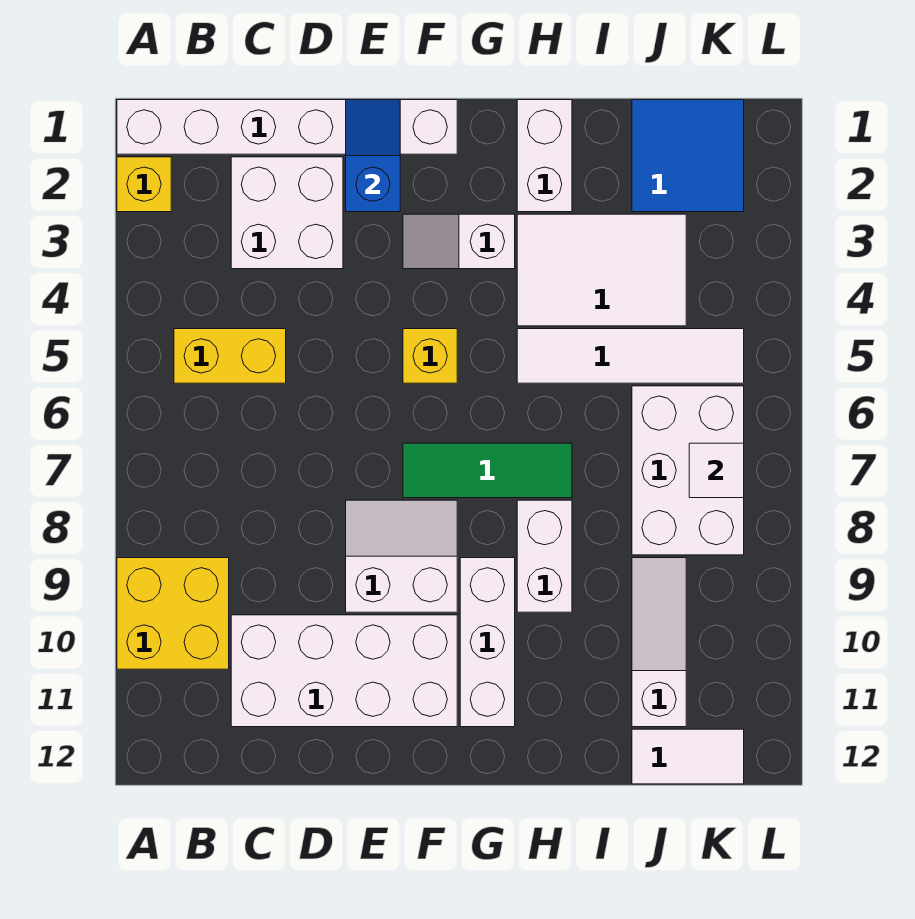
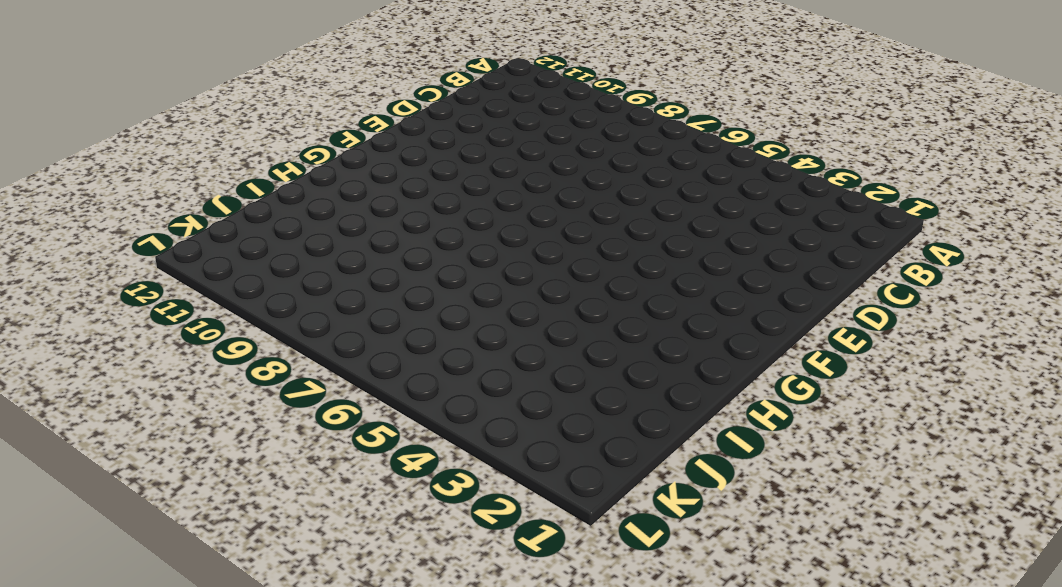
none -> white 1x6 brick [117,100,457,154]
none -> yellow 1x1 brick [117,157,171,212]
none -> yellow 2x2 brick [117,558,229,669]

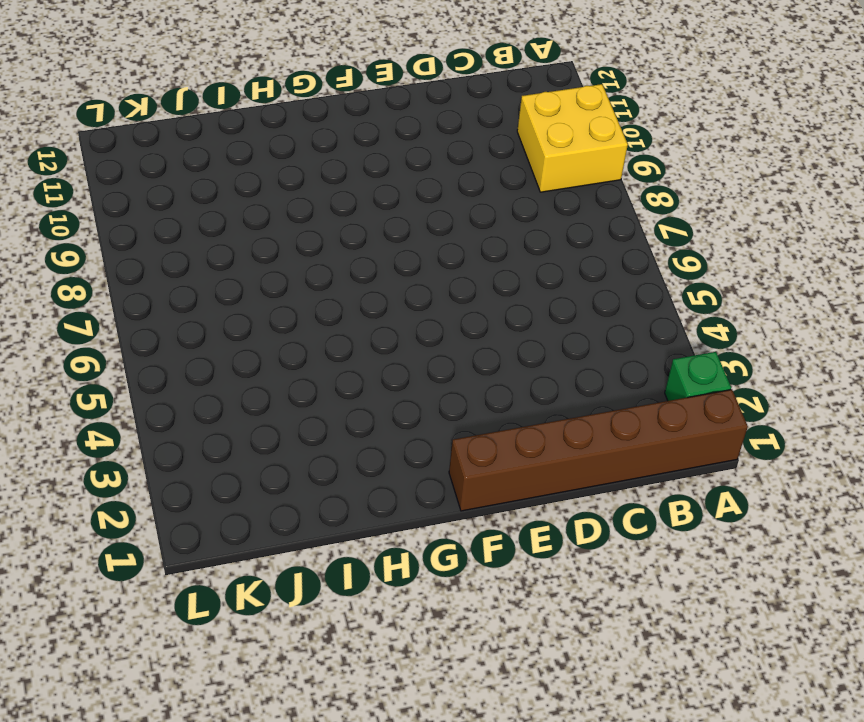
brown 1x6 brick [449,390,748,511] -> white 1x6 brick [117,100,457,154]
green 1x1 brick [665,352,731,401] -> yellow 1x1 brick [117,157,171,212]
none -> yellow 1x2 brick [174,329,286,383]
none -> white 2x2 brick [231,157,343,269]
none -> white 2x4 brick [231,615,457,727]

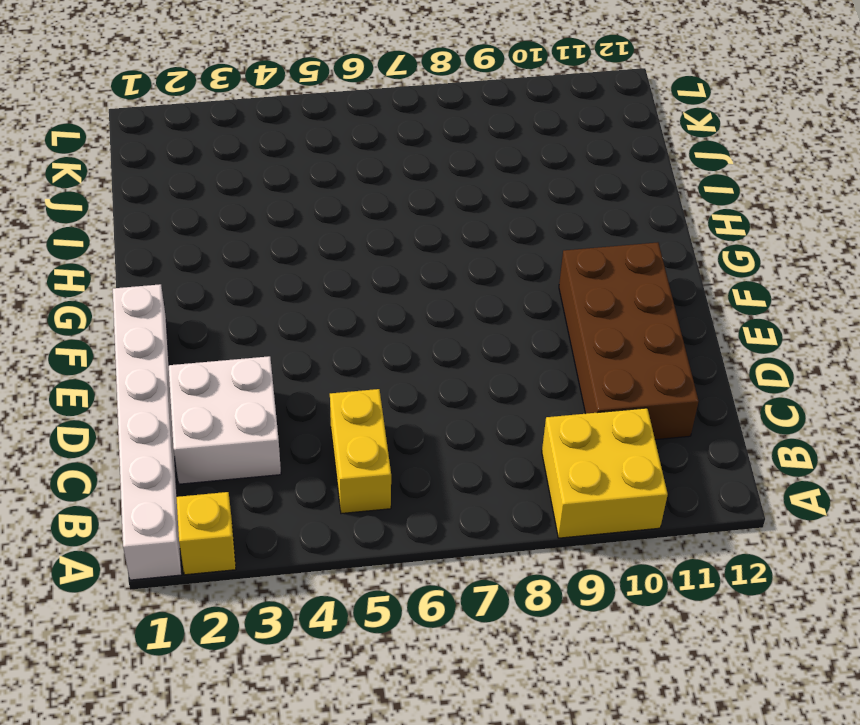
brown 2x4 brick [559,242,699,440] -> white 2x4 brick [231,615,457,727]
none -> white 2x2 slope [346,500,457,612]
none -> white 1x2 slope [403,214,515,269]
none -> yellow 1x1 brick [403,329,457,383]

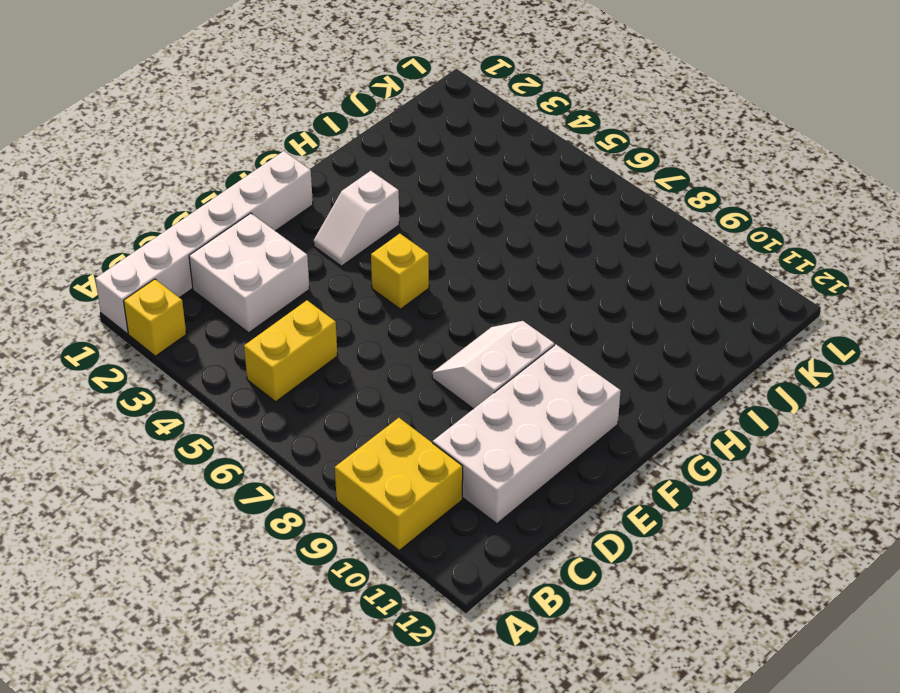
none -> green 1x3 tile [403,443,572,498]
none -> white 1x3 brick [460,558,515,727]
none -> white 1x2 brick [517,100,572,212]

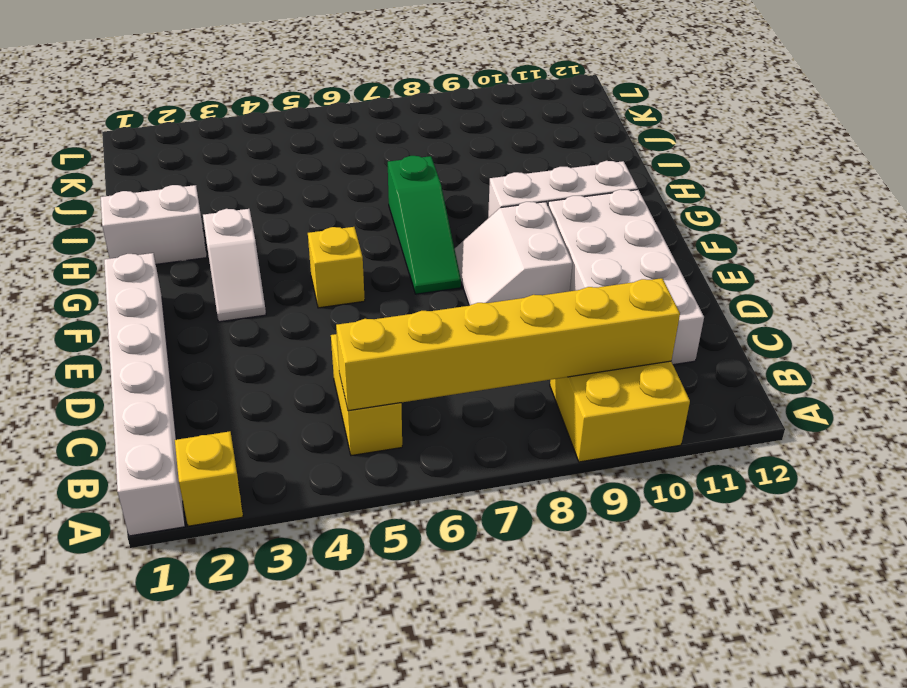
yellow 1x6 brick [336,278,680,411] -> none
green 1x3 slope [388,156,461,294] -> green 1x3 tile [403,443,572,498]
none -> white 2x2 brick [231,157,343,269]
none -> white 2x3 tile [517,214,686,326]
none -> white 1x4 tile [517,329,744,383]

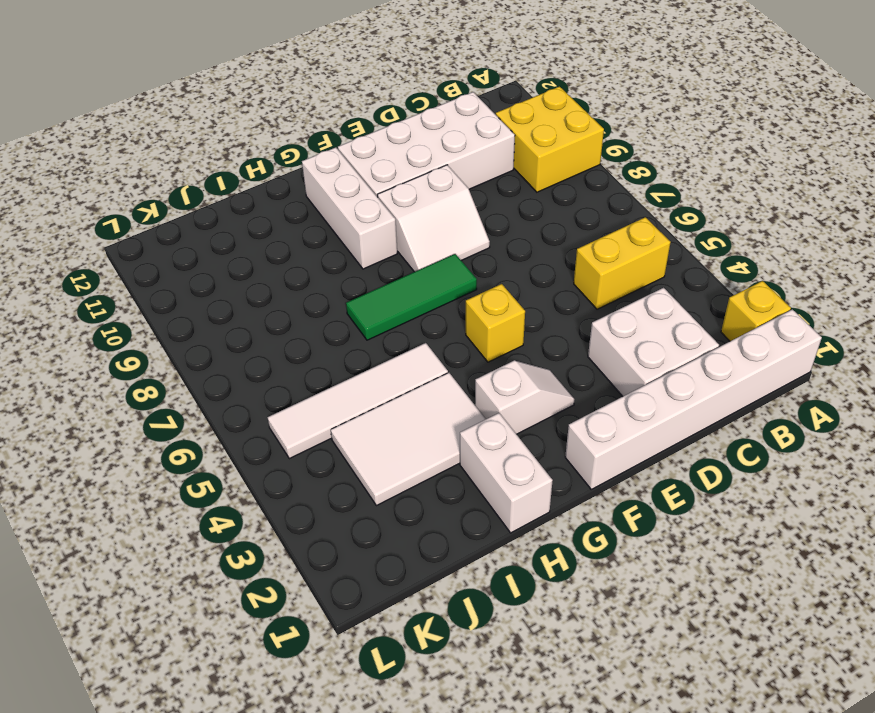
none -> white 1x2 brick [517,500,572,612]
none -> blue 2x2 tile [632,100,744,212]
none -> white 2x3 brick [632,386,744,555]

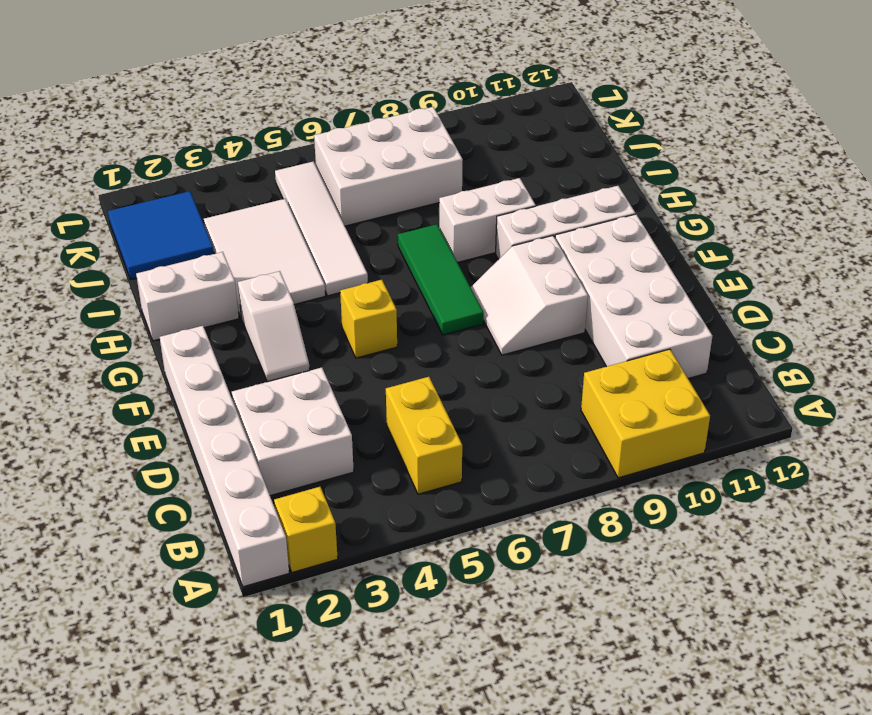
none -> white 1x3 slope [632,558,686,727]
none -> white 1x2 tile [632,729,744,784]
none -> blue 1x2 slope [346,100,400,212]

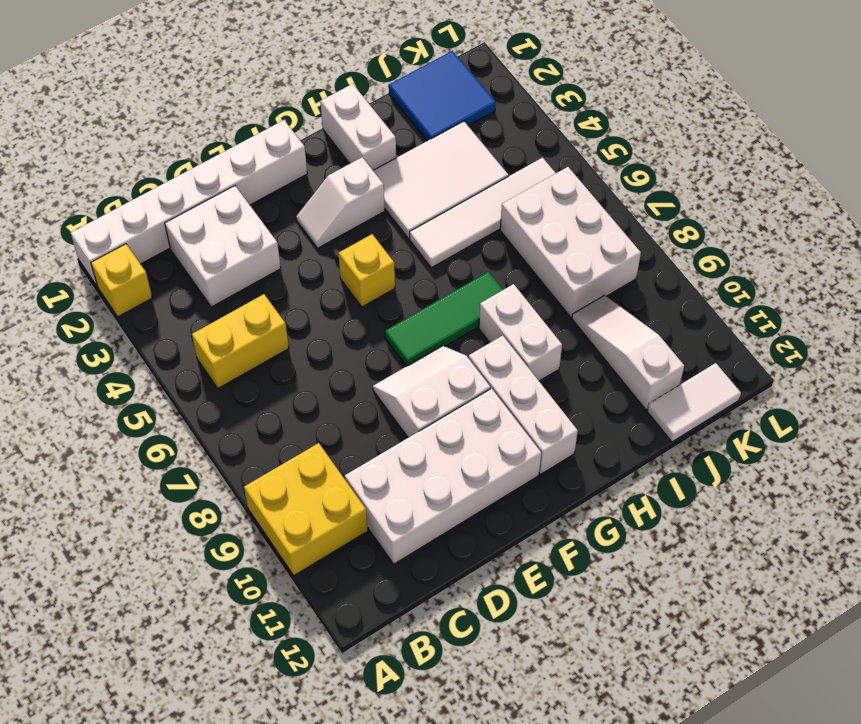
none -> blue 1x2 slope [346,100,400,212]
none -> white 1x1 tile [689,443,744,498]

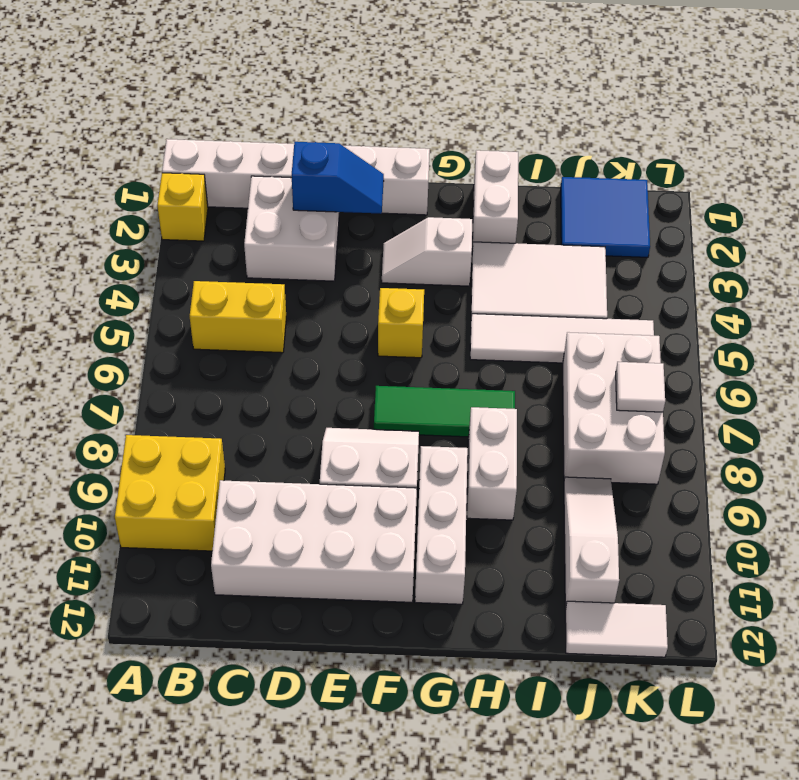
blue 1x2 slope [292,142,384,214] -> blue 1x2 slope turned to [346,100,400,212]

